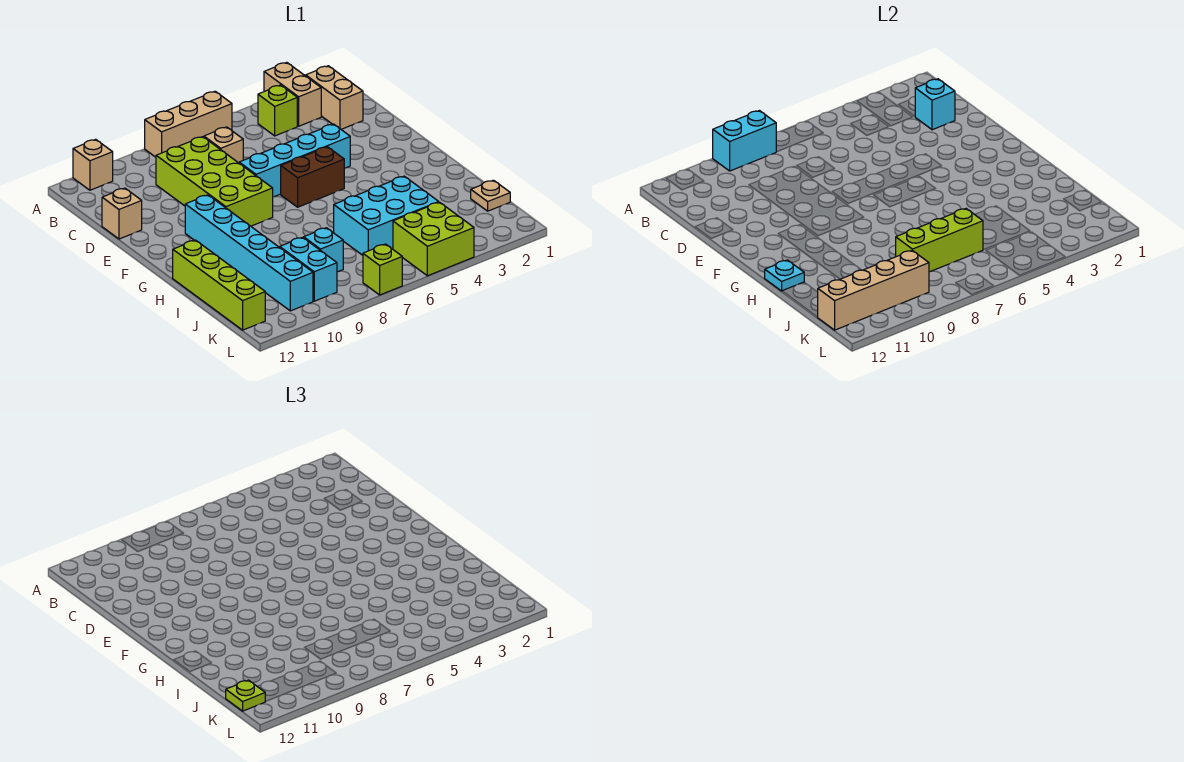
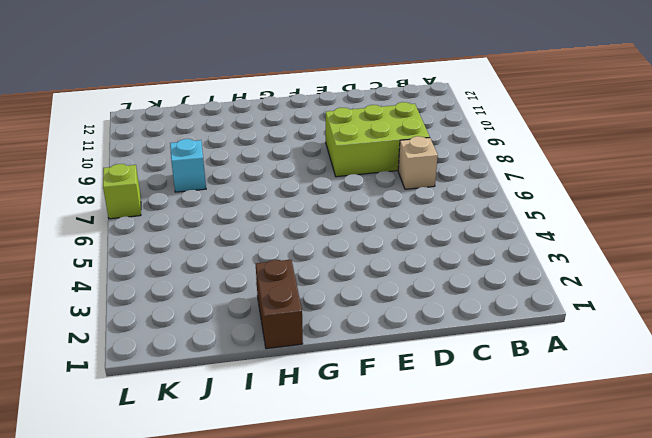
lime 2x3 brick [326,102,430,177] -> lime 2x4 brick [156,137,273,226]
brown 1x2 brick [256,260,303,349] -> brown 1x2 brick moved to [281,147,344,207]
none -> tan 1x2 brick [264,62,321,126]
none -> tan 1x3 brick [145,91,232,157]
none -> tan 1x1 brick [73,139,113,190]

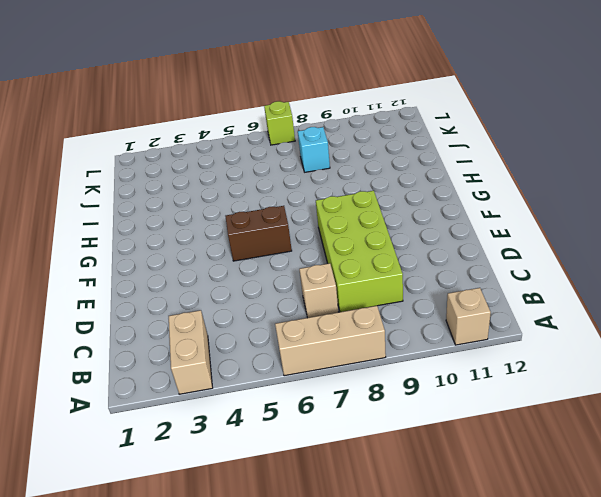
none -> tan 1x2 brick [306,66,363,129]
none -> lime 1x1 brick [258,85,297,136]
none -> tan 1x1 brick [102,188,142,239]

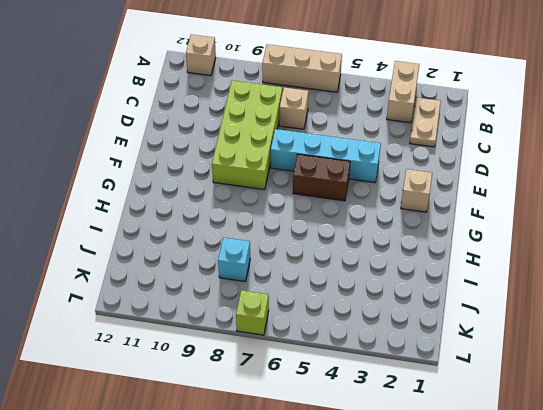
tan 1x2 plate [410,97,441,147] -> tan 1x2 brick [306,66,363,129]
tan 1x1 brick [401,169,432,212] -> tan 1x1 brick moved to [102,188,142,239]
none -> lime 1x1 brick [258,85,297,136]
none -> cyan 1x6 brick [185,195,313,311]
none -> lime 1x4 brick [173,240,265,330]

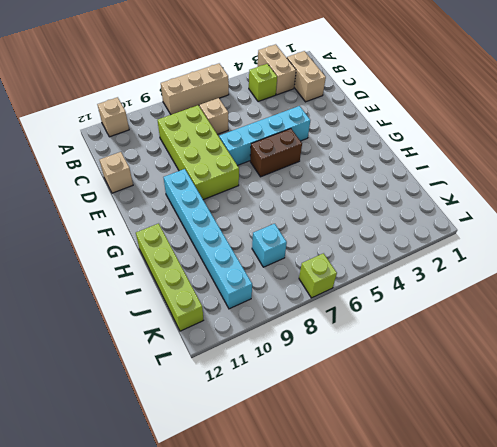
none -> cyan 2x3 brick [334,176,439,255]
none -> tan 1x1 plate [471,180,510,211]
none -> cyan 1x2 brick [280,237,337,301]

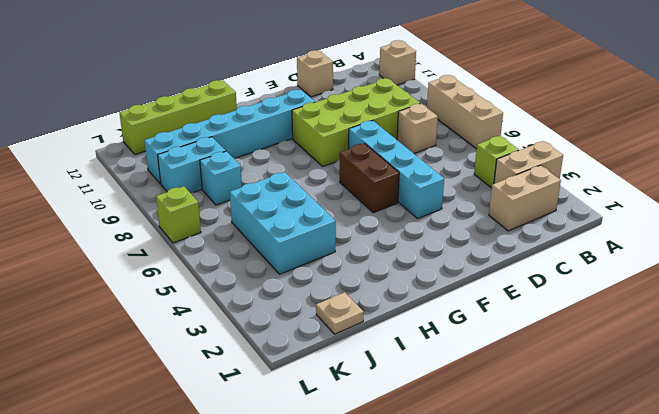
none -> lime 2x2 brick [393,202,474,276]
none -> cyan 1x2 brick [713,111,776,171]
none -> cyan 1x1 brick [915,79,955,130]

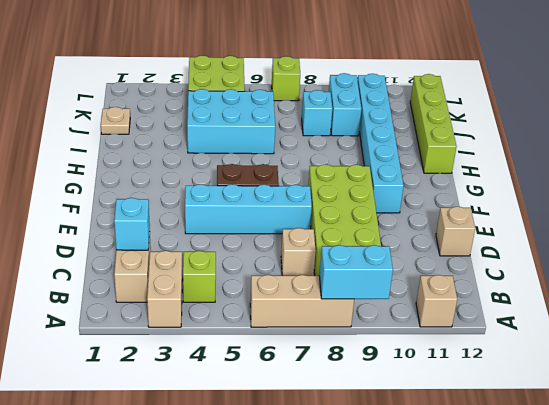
none -> cyan 1x1 plate [765,260,804,291]
none -> lime 1x3 brick [896,209,983,272]
none -> tan 1x4 brick [818,251,929,330]

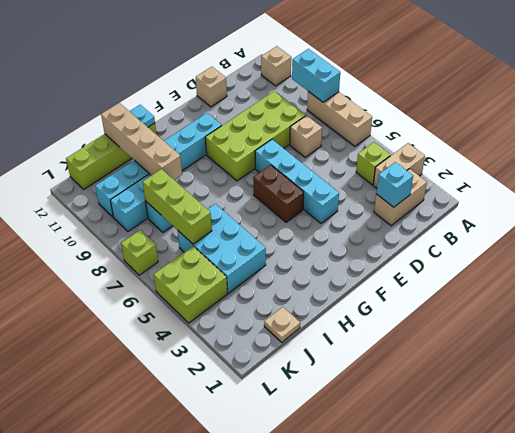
tan 1x4 brick [101,103,182,180] -> tan 1x4 brick moved to [818,251,929,330]
none -> lime 1x1 plate [226,680,266,711]

